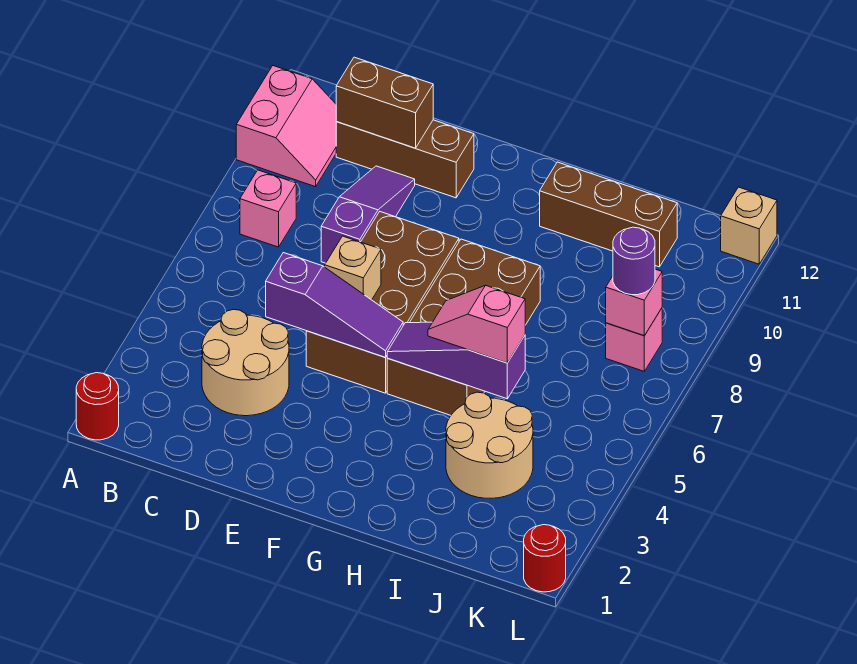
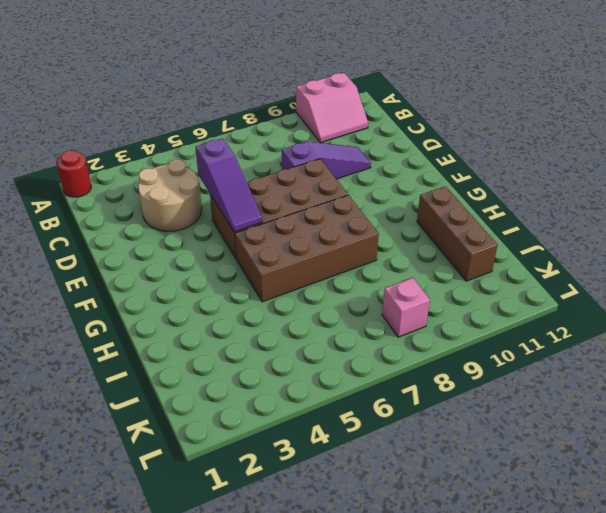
none -> pink 1x1 brick [240,170,296,247]
none -> brown 1x3 brick [336,120,474,198]
none -> tan 2x2 round brick [446,392,533,498]

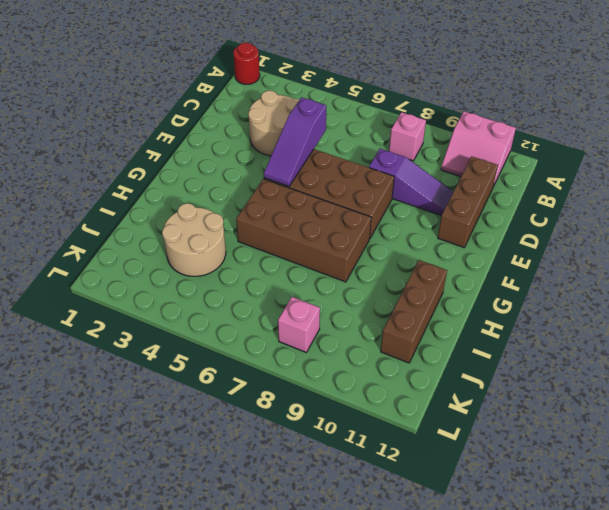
none -> red 1x1 round brick [524,525,566,592]
none -> tan 1x1 brick [721,187,777,264]
none -> brown 1x2 brick [336,57,433,148]

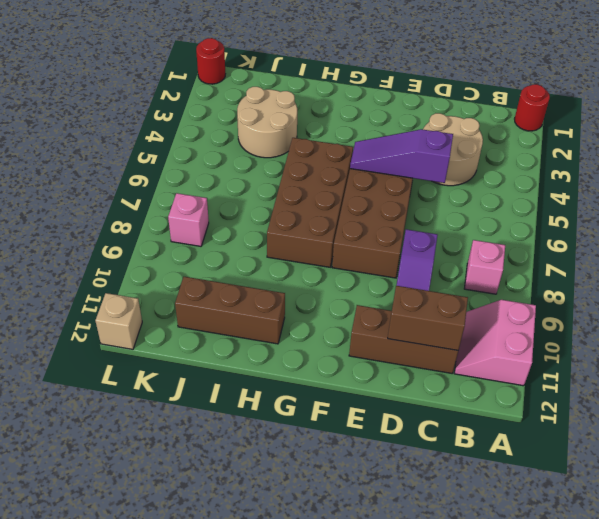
none -> tan 1x1 brick [325,236,381,300]
none -> purple 1x3 slope [387,322,525,399]
none -> pink 1x1 brick [606,269,662,336]

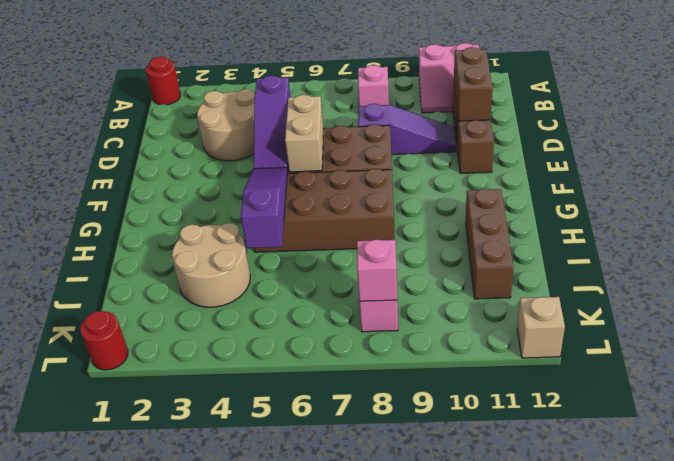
tan 1x2 brick [285,95,324,172] -> tan 1x1 brick [325,236,381,300]
none -> pink 1x2 slope [428,285,525,363]
none -> purple 1x1 round brick [613,227,655,295]

